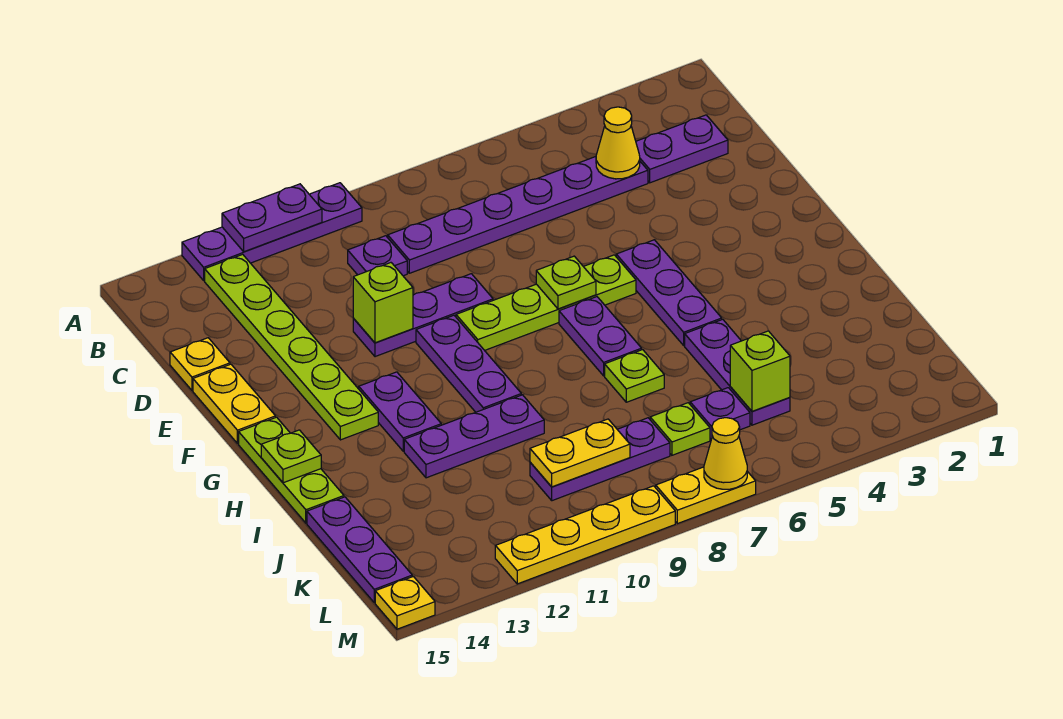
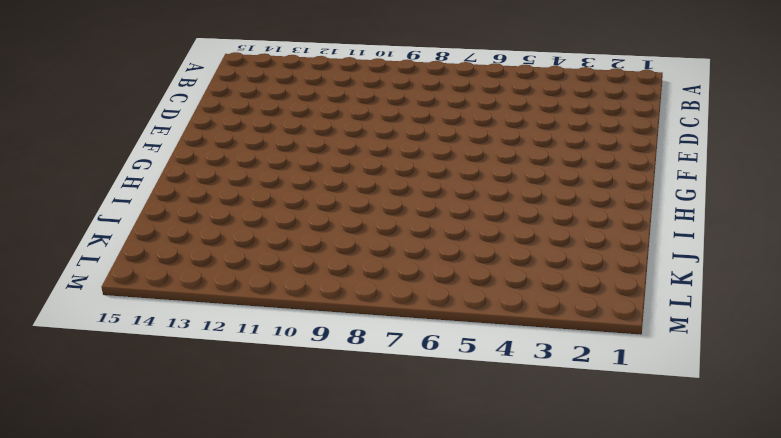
none -> purple 1x4 plate [182,183,362,281]
none -> lime 1x6 plate [205,254,378,440]
none -> purple 1x2 plate [636,115,728,183]
none -> purple 1x6 plate [388,157,648,273]

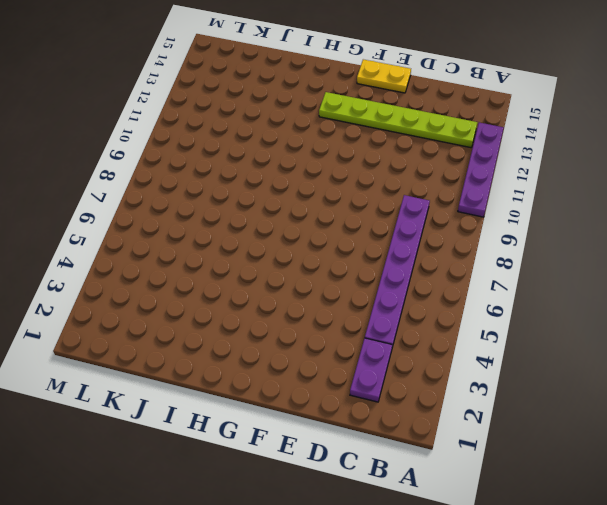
none -> purple 1x1 plate [348,236,407,276]
none -> yellow 1x1 plate [170,338,230,390]
none -> purple 1x3 plate [353,274,493,357]
none -> purple 1x3 plate [616,240,722,345]

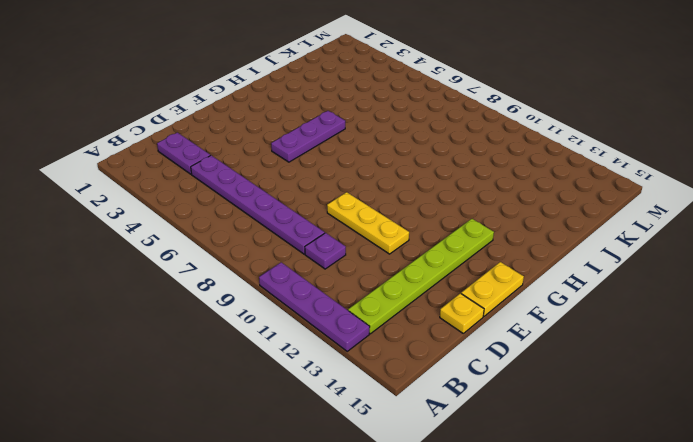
yellow 1x3 plate [327,192,409,254] -> purple 1x3 plate [353,274,493,357]
none -> lime 1x4 plate [456,255,636,350]
none -> purple 1x3 plate [416,315,521,412]
none -> purple 1x2 plate [559,297,642,376]
none -> purple 1x2 plate [359,372,441,451]

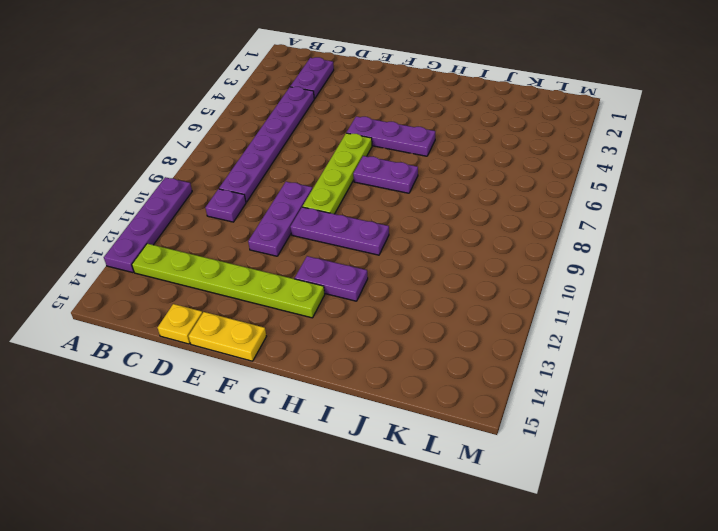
none -> lime 1x3 plate [239,417,344,523]
none -> purple 1x3 plate [685,319,790,425]
none -> lime 1x1 plate [605,350,664,402]
none -> purple 1x3 plate [404,395,544,478]

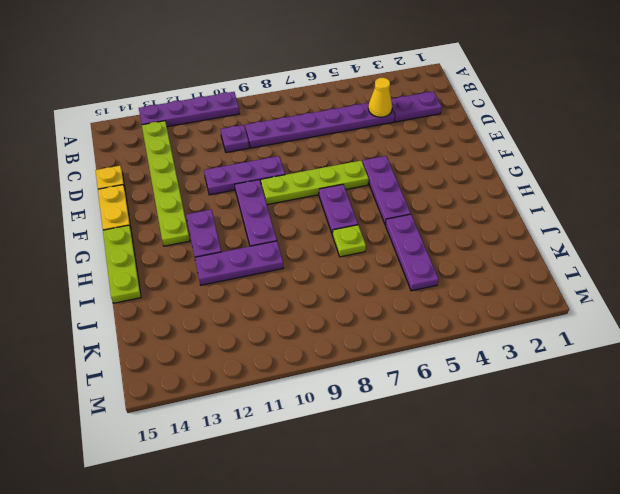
none -> purple 1x3 plate [307,497,412,603]
none -> purple 1x1 plate [690,388,750,439]
none -> lime 1x1 plate [650,403,710,455]
none -> purple 1x3 plate [530,418,670,501]

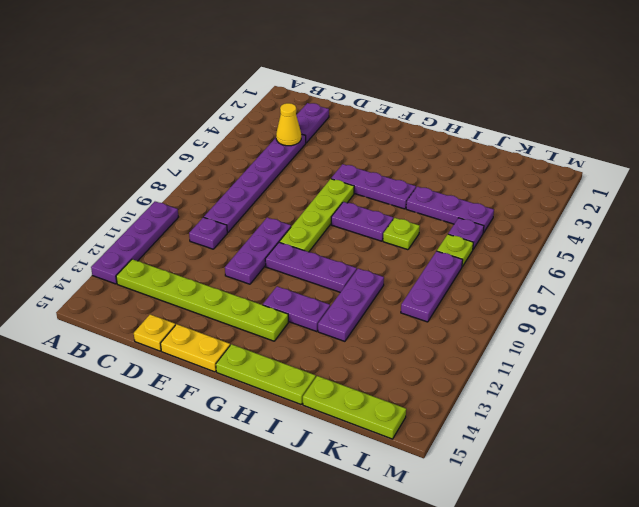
lime 1x3 plate [303,376,406,439] -> purple 1x3 plate [307,497,412,603]
none -> yellow 1x2 plate [656,467,756,524]
none -> yellow 1x4 plate [495,486,675,584]
none -> yellow 1x1 plate [375,576,435,629]
none -> purple 1x2 plate [222,184,322,252]

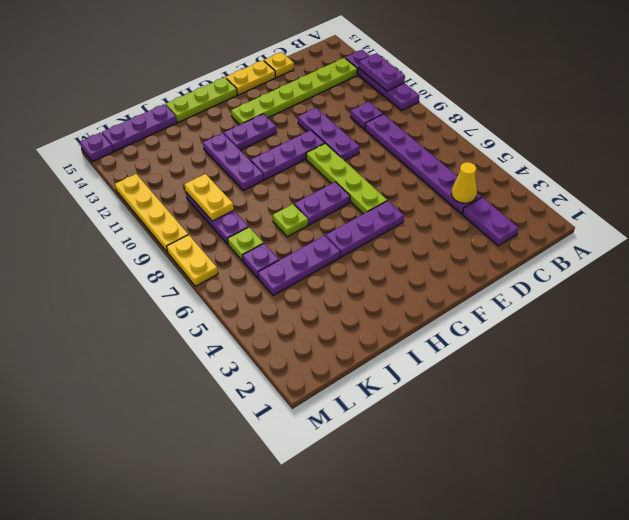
purple 1x1 plate [80,133,113,162] -> yellow 1x1 plate [375,576,435,629]
none -> lime 1x1 brick [353,263,413,343]
none -> lime 1x1 plate [536,256,596,309]
none -> lime 1x1 plate [261,430,321,483]
none -> lime 1x1 brick [730,331,790,412]

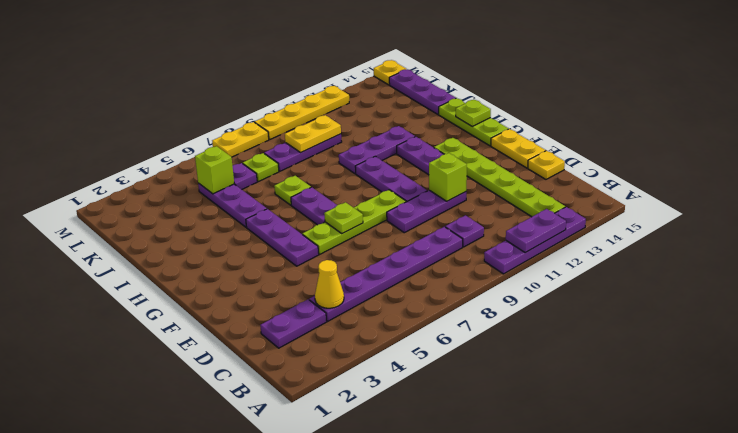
none -> yellow 1x1 cone [704,418,747,489]

